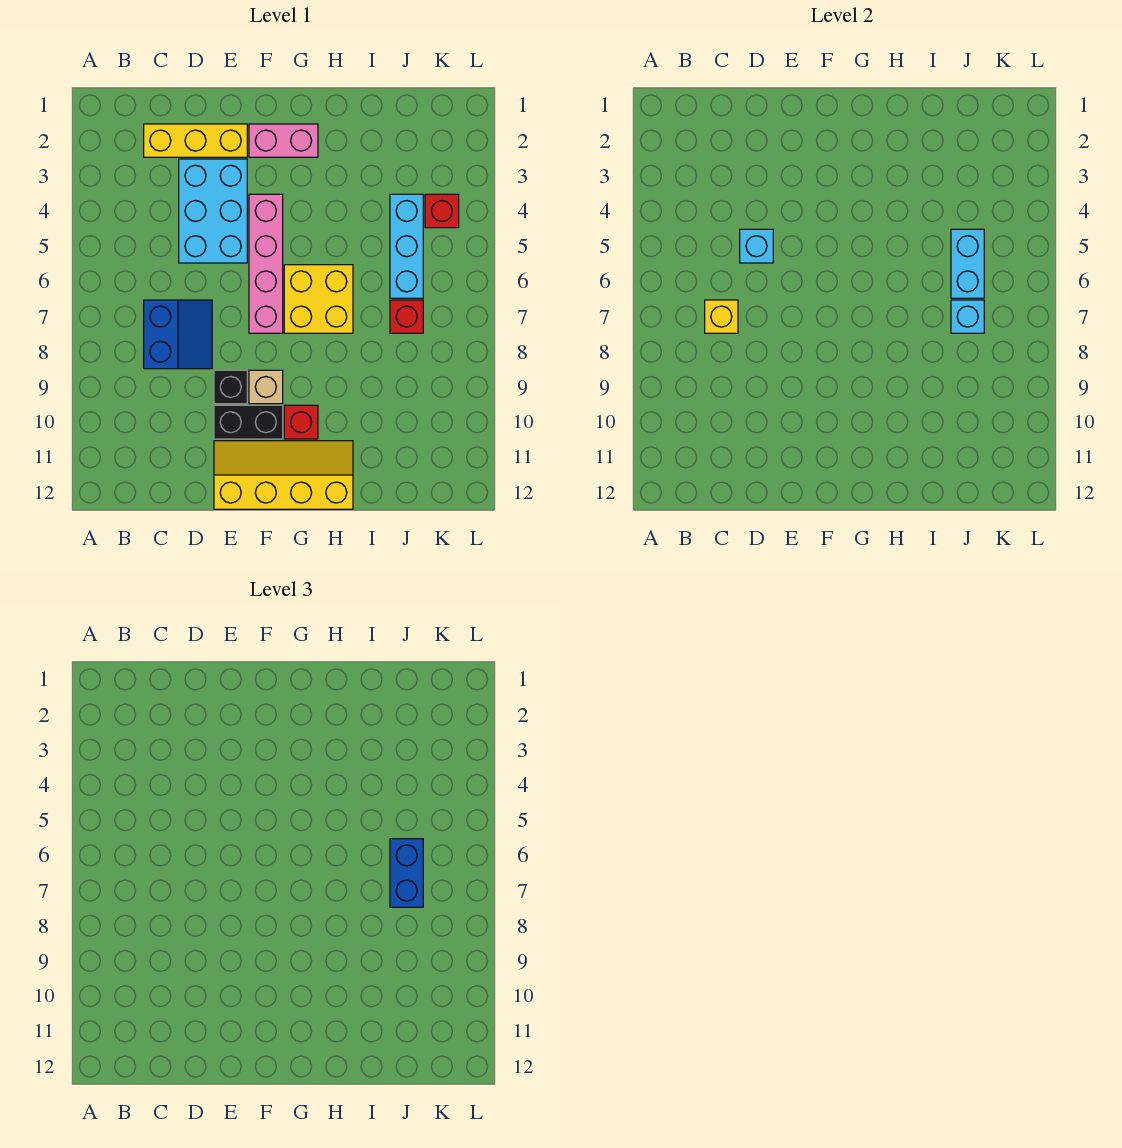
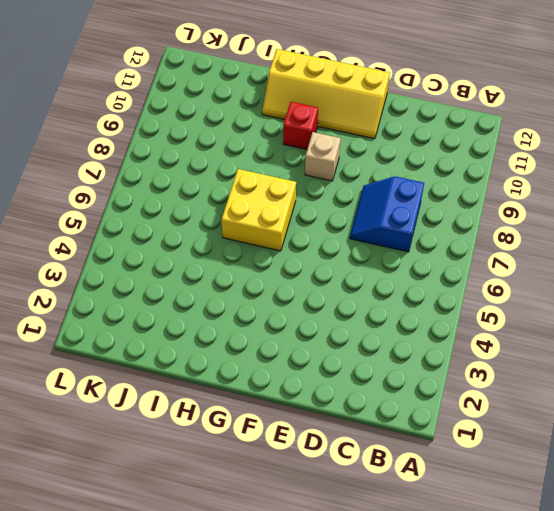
none -> yellow 1x3 brick [144,124,247,157]
none -> cyan 2x3 brick [179,159,247,263]
none -> black 1x1 brick [214,370,247,404]

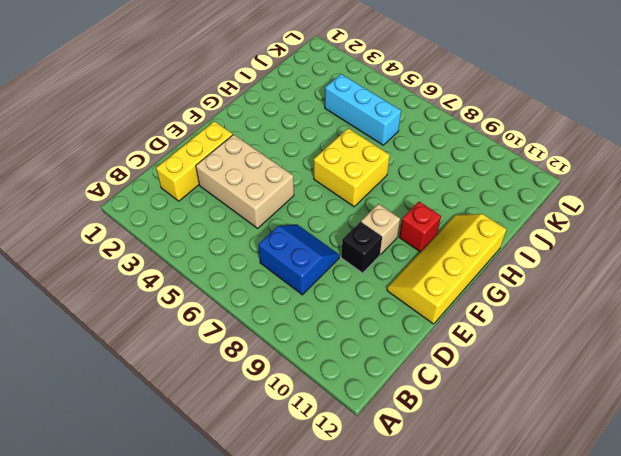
tan 2x3 brick [196,135,294,228] -> cyan 2x3 brick [179,159,247,263]
none -> black 1x2 brick [214,405,283,439]
none -> pink 1x2 brick [249,124,318,157]
none -> pink 1x4 brick [249,194,283,333]

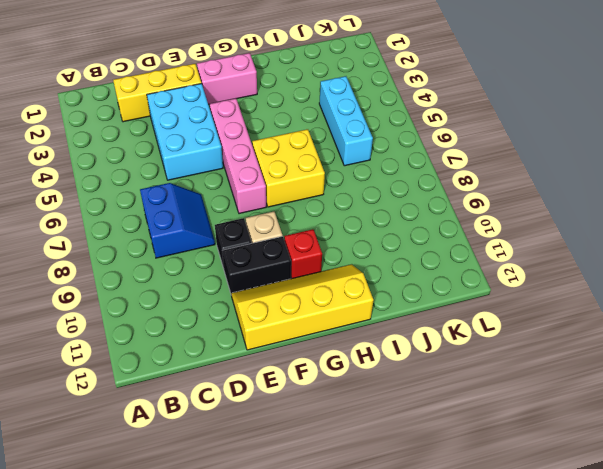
none -> red 1x1 brick [390,300,423,333]
none -> red 1x1 brick [425,194,459,228]
none -> yellow 1x1 brick [705,300,738,333]

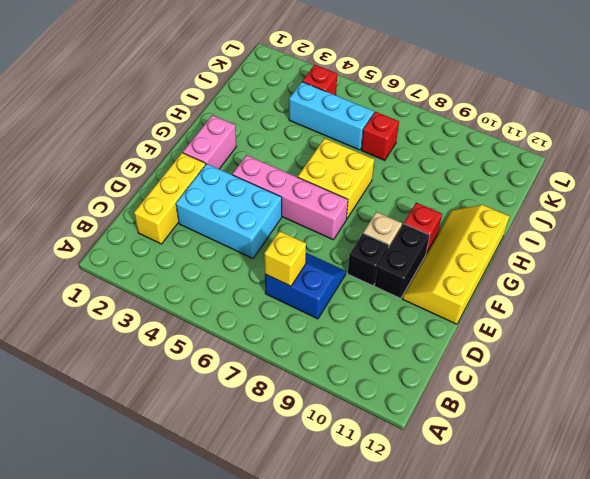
none -> cyan 1x1 brick [740,229,773,263]
none -> cyan 1x2 brick [951,229,984,298]
none -> cyan 1x1 brick [951,300,984,333]

